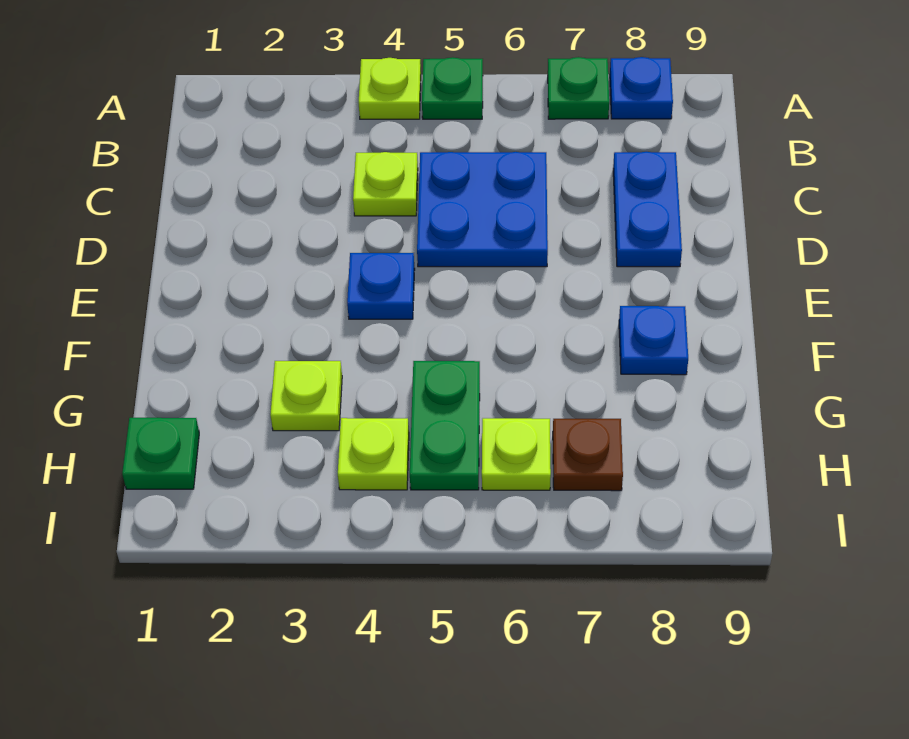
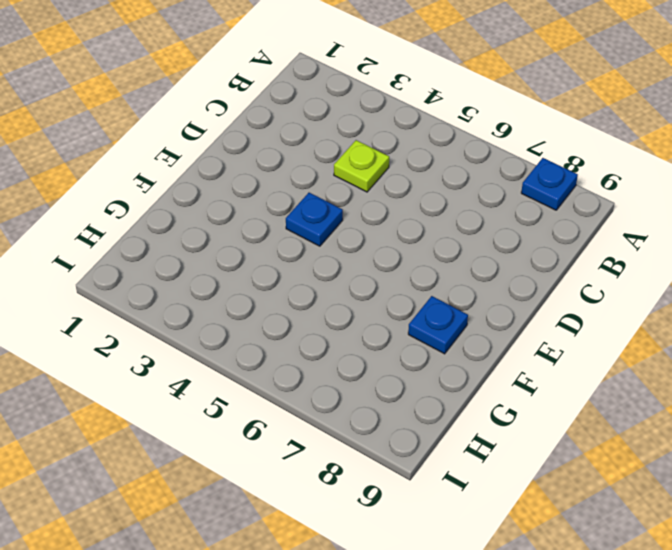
none -> lime 1x1 plate [359,58,421,119]
none -> green 1x1 plate [422,57,483,119]
none -> green 1x1 plate [548,57,609,119]

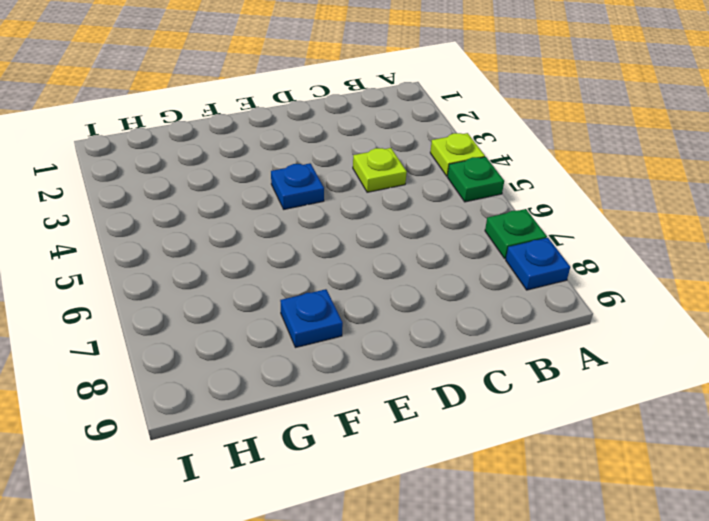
none -> blue 2x2 plate [417,152,548,267]
none -> blue 1x2 plate [613,152,682,267]
none -> lime 1x1 plate [270,361,342,431]

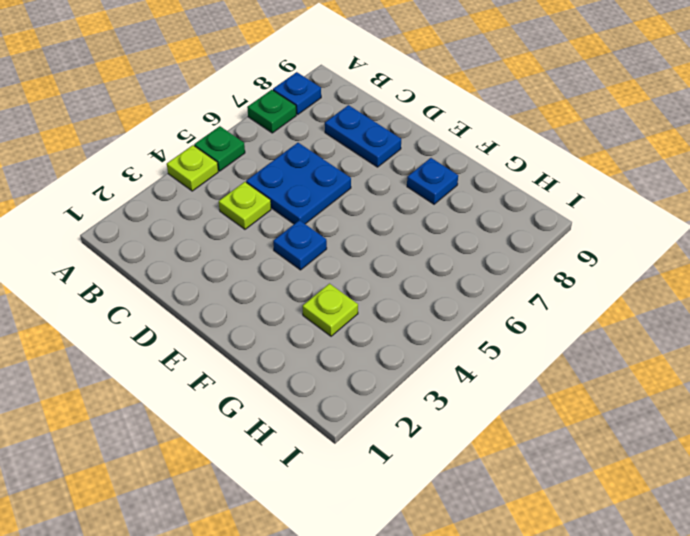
none -> green 1x2 plate [410,361,480,490]
none -> green 1x1 plate [122,418,199,489]
none -> lime 1x1 plate [338,418,409,490]

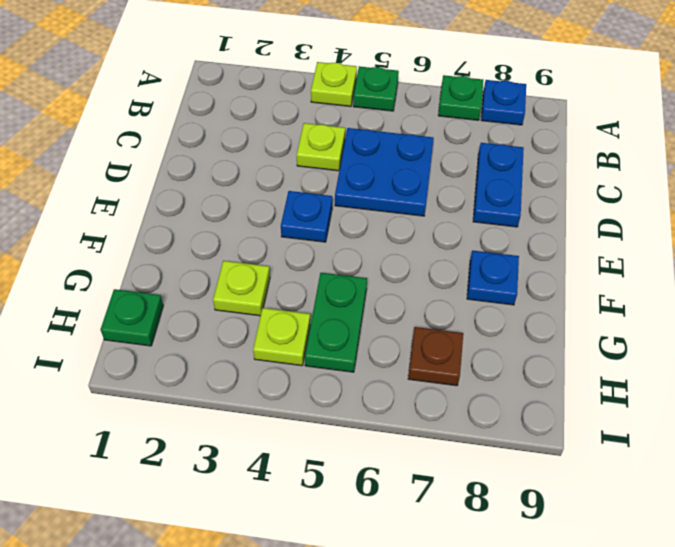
none -> lime 1x1 plate [482,418,551,490]

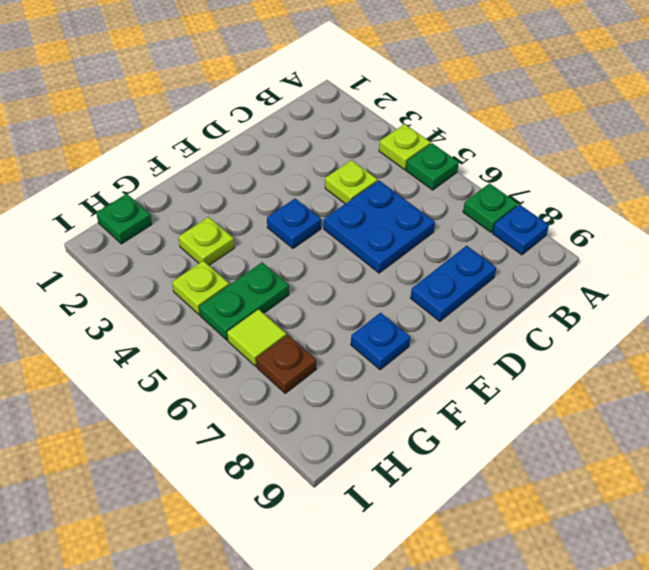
lime 1x1 tile [227,309,286,366] -> lime 1x1 plate [482,418,551,490]

